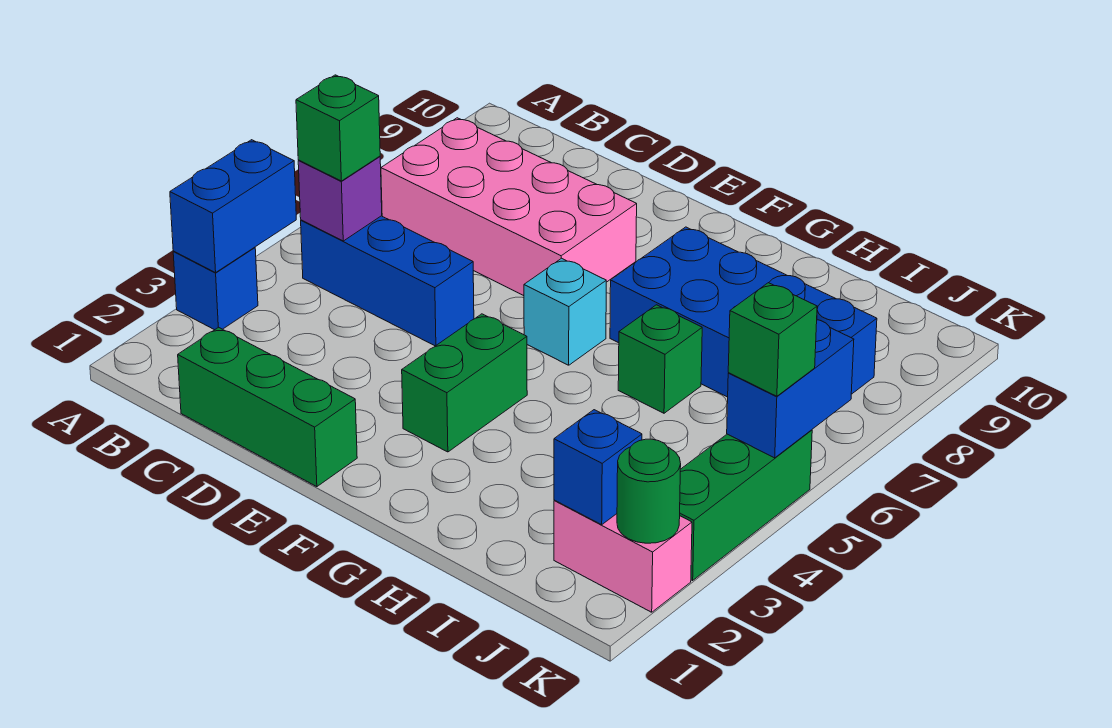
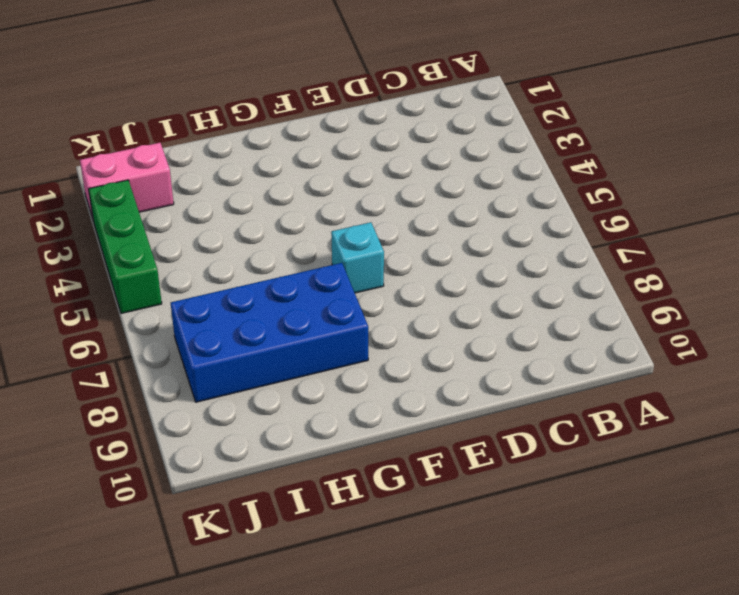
none -> blue 1x1 brick [173,247,258,330]
none -> blue 1x3 brick [301,216,474,346]
none -> pink 2x4 brick [381,118,637,296]

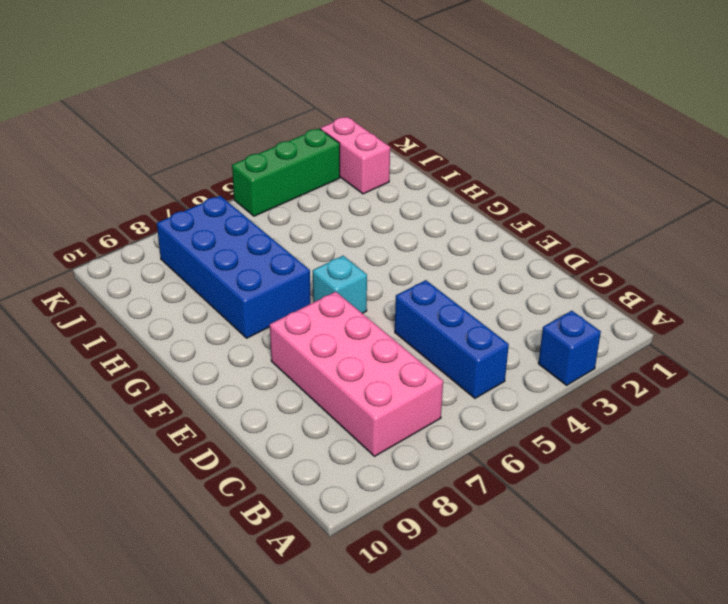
none -> green 1x3 brick [178,327,357,487]
none -> green 1x2 brick [402,314,527,452]
none -> green 1x1 brick [618,305,702,413]

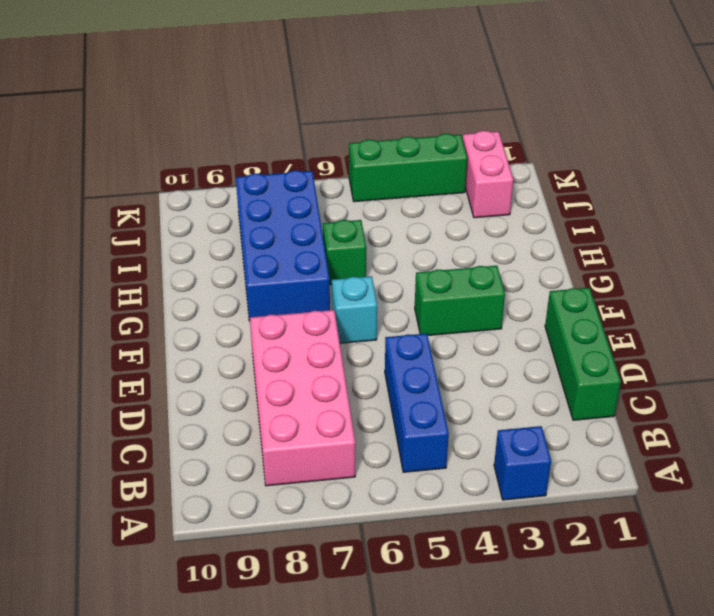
none -> blue 1x2 brick [170,140,296,273]
none -> purple 1x1 brick [298,156,382,241]
none -> blue 1x1 brick [554,410,642,525]

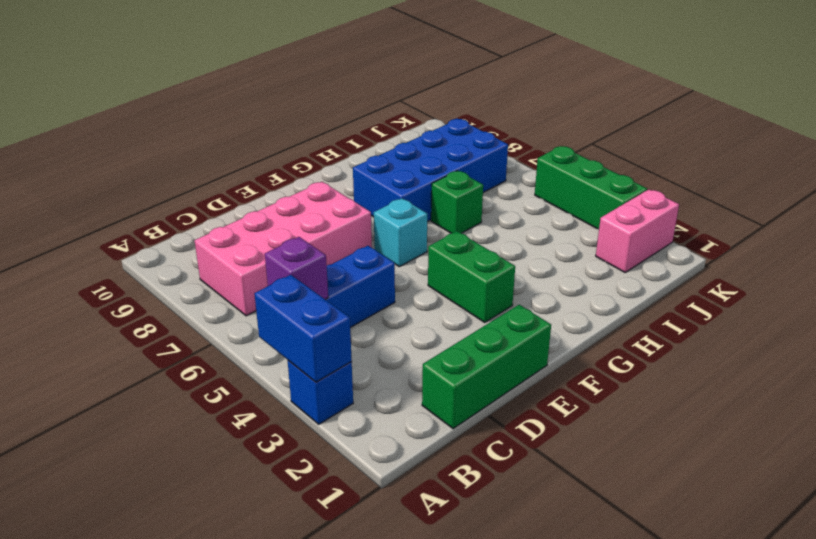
none -> blue 1x1 brick [554,410,642,525]
none -> green 1x1 round brick [617,439,681,543]
none -> blue 1x2 brick [727,320,854,458]

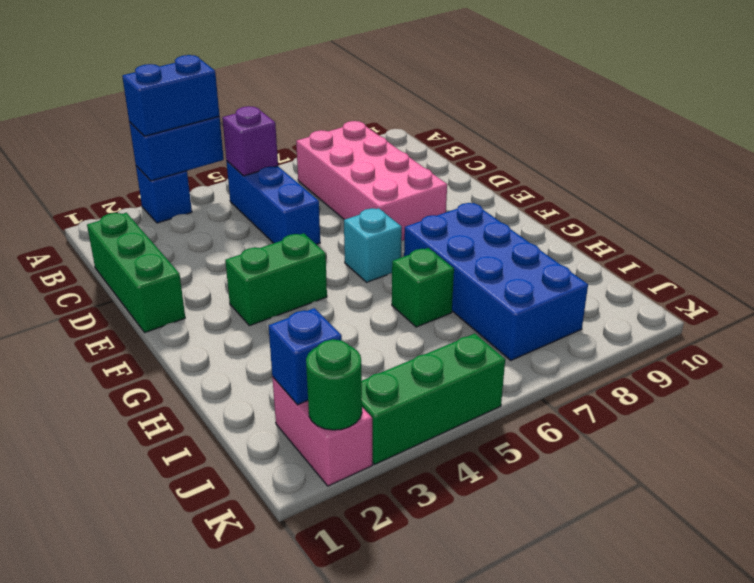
blue 1x2 brick [122,55,220,136] -> blue 1x2 brick moved to [727,320,854,458]
none -> green 1x1 brick [296,75,380,181]
none -> green 1x1 brick [728,283,817,396]

